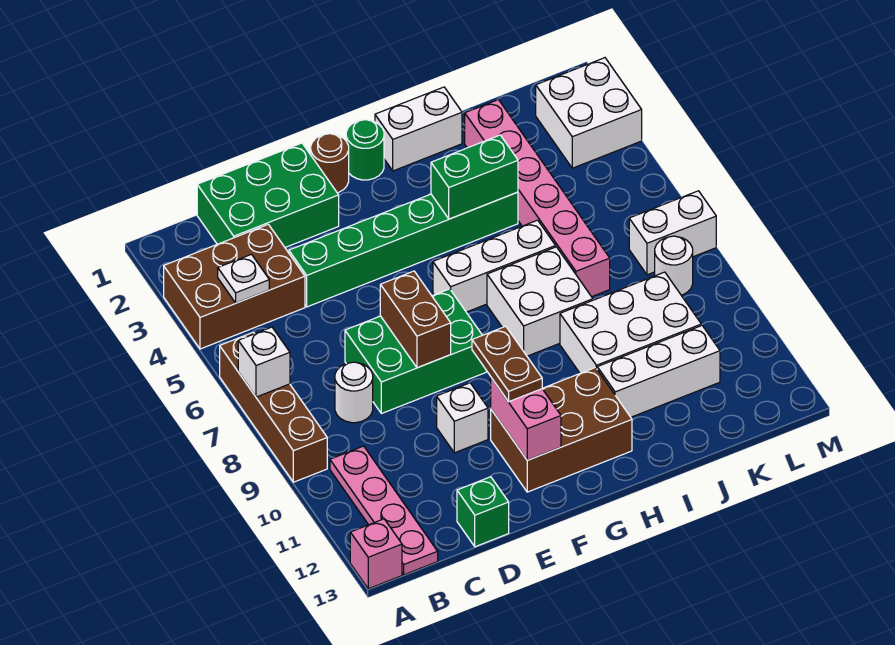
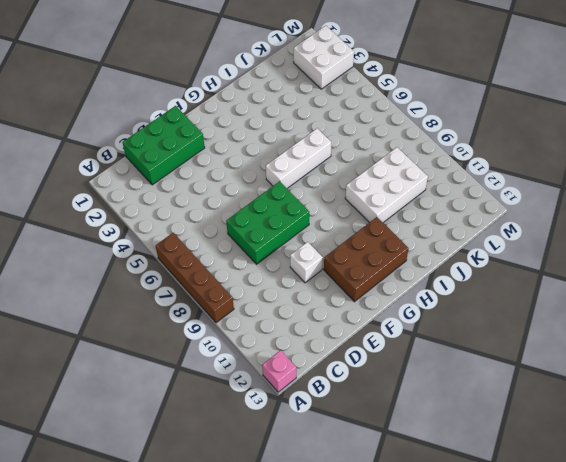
none -> brown 2x3 brick [164,224,305,349]
none -> pink 1x4 plate [330,446,438,575]
none -> white 1x1 round brick [335,362,373,423]

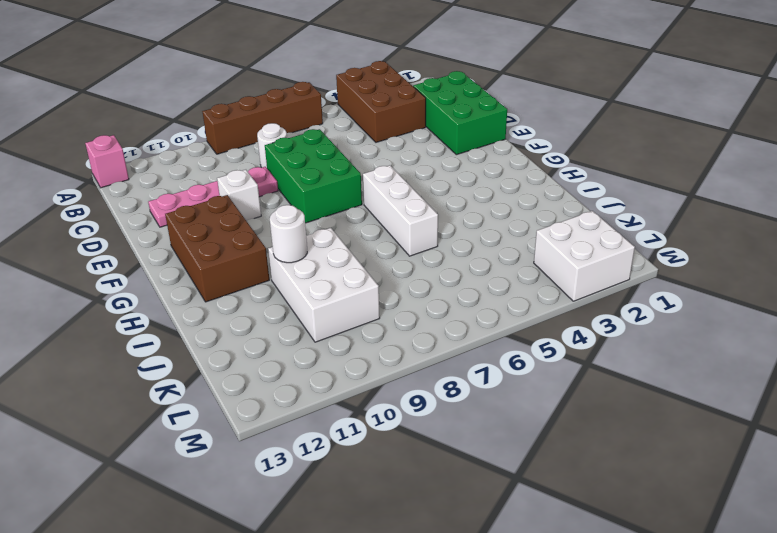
pink 1x4 plate [148,167,278,227] -> pink 1x4 plate moved to [330,446,438,575]
white 1x1 round brick [270,205,307,263] -> white 1x1 round brick moved to [655,236,693,295]
none -> green 1x6 brick [289,192,518,307]
none -> green 1x1 brick [457,477,509,547]
none -> brown 1x1 round brick [311,134,349,193]

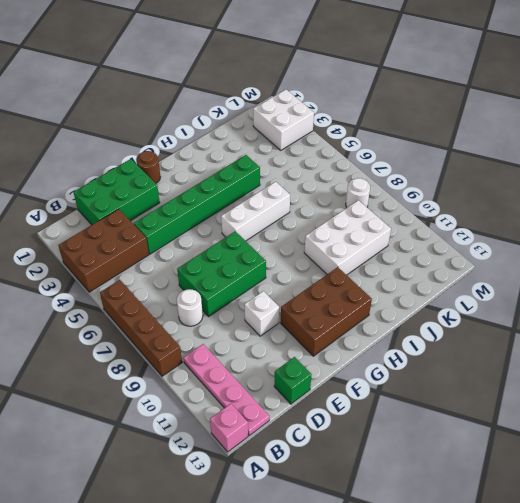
none -> green 1x1 round brick [346,120,384,180]
none -> white 1x2 brick [375,87,462,171]
none -> white 2x2 brick [487,247,593,356]

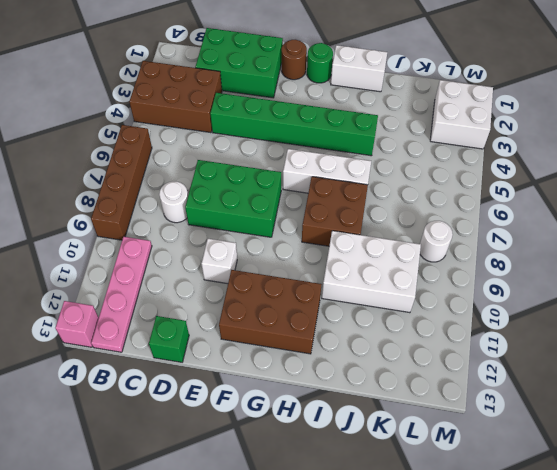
brown 2x2 brick [302,177,368,246] -> white 2x2 brick [487,247,593,356]
none -> white 1x3 brick [597,325,720,417]
none -> pink 1x6 brick [465,100,610,297]
none -> white 1x2 brick [629,191,716,275]

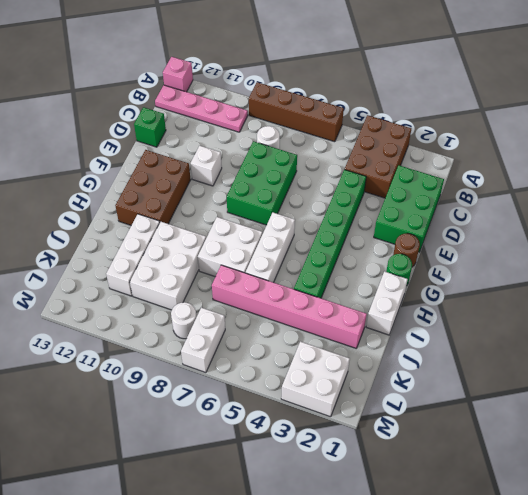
none -> white 1x1 brick [238,327,290,397]
none -> white 1x1 plate [218,254,269,303]
none -> brown 1x2 brick [380,271,451,368]

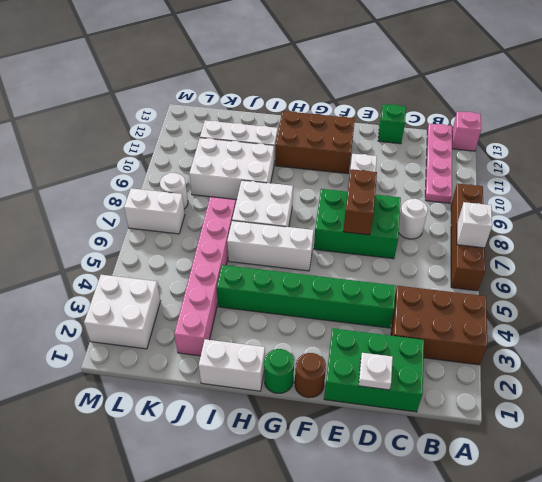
white 1x1 plate [359,353,393,390] -> white 1x1 plate moved to [218,254,269,303]
none -> pink 1x2 brick [491,378,561,460]
none -> green 1x2 brick [431,135,518,219]
none -> brown 1x2 plate [472,326,542,402]

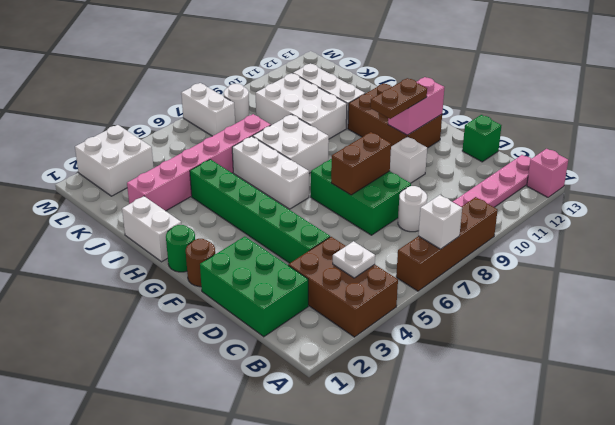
none -> green 1x2 brick [431,135,518,219]

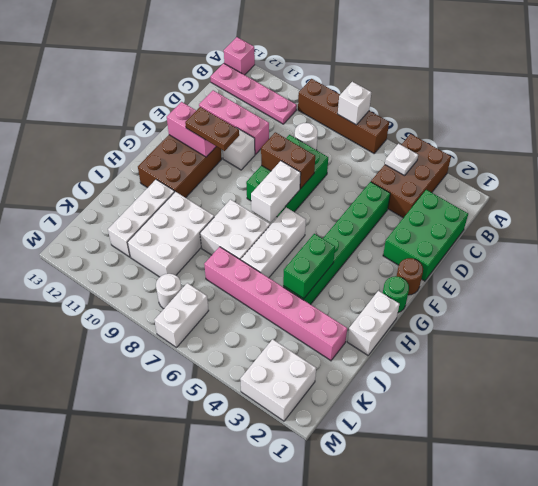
pink 1x3 brick [199,90,269,154] -> none
white 1x2 brick [251,161,301,223] -> none
none -> green 1x1 brick [457,477,509,547]

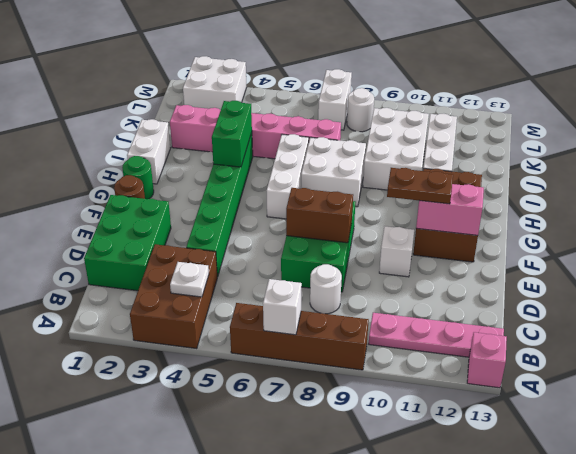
none -> green 1x1 brick [457,477,509,547]

